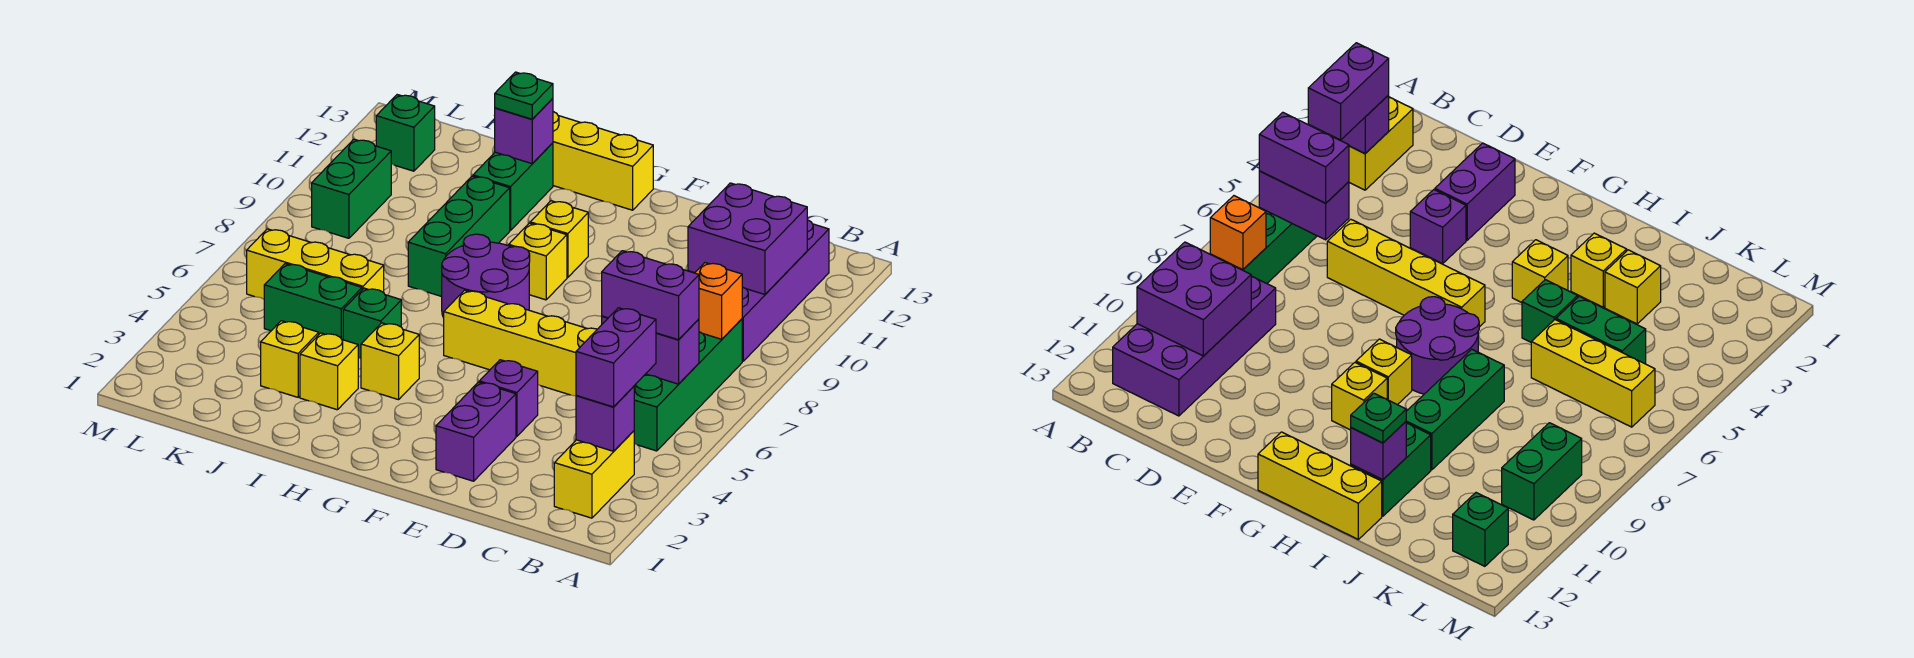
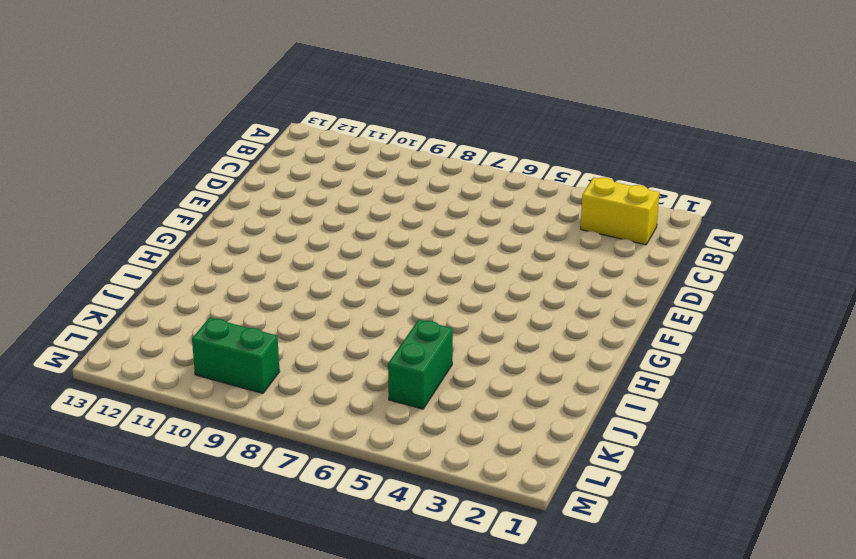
none -> green 1x4 brick [634,319,742,451]
none -> purple 2x4 brick [689,220,829,361]
none -> yellow 1x4 brick [444,290,597,396]

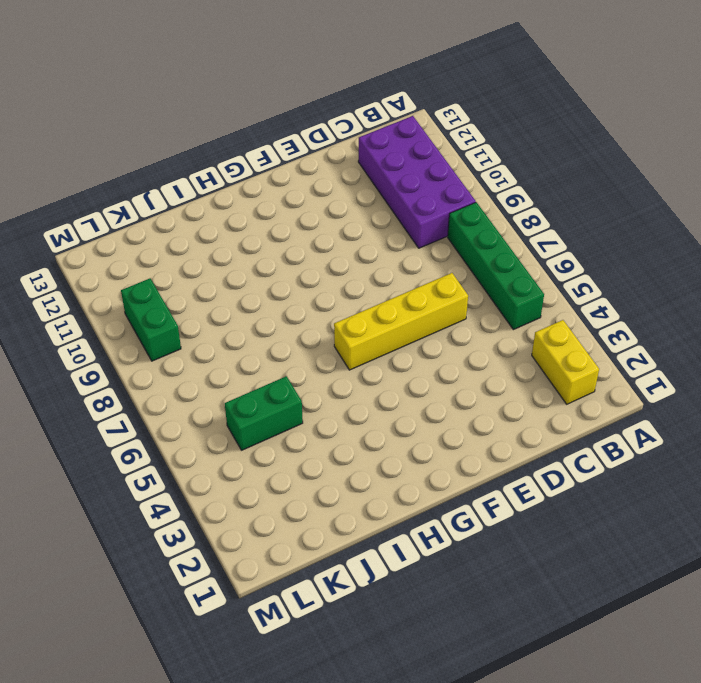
none -> purple 1x2 brick [436,382,516,481]
none -> purple 1x1 brick [479,360,538,436]
none -> purple 2x2 round brick [442,234,530,318]

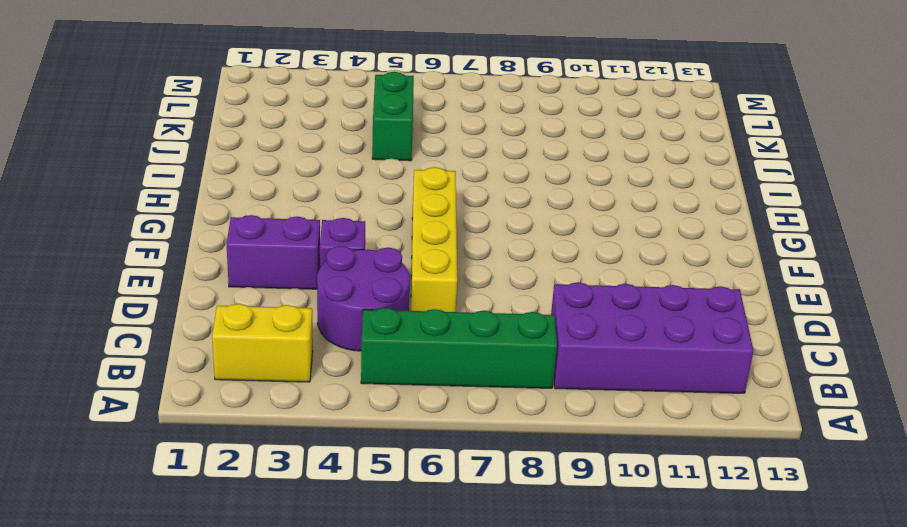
purple 2x2 round brick [317,246,410,351] -> purple 2x2 round brick moved to [442,234,530,318]
none -> yellow 1x1 brick [509,223,567,300]
none -> yellow 1x1 brick [530,201,588,277]
none -> yellow 1x3 brick [553,112,653,210]

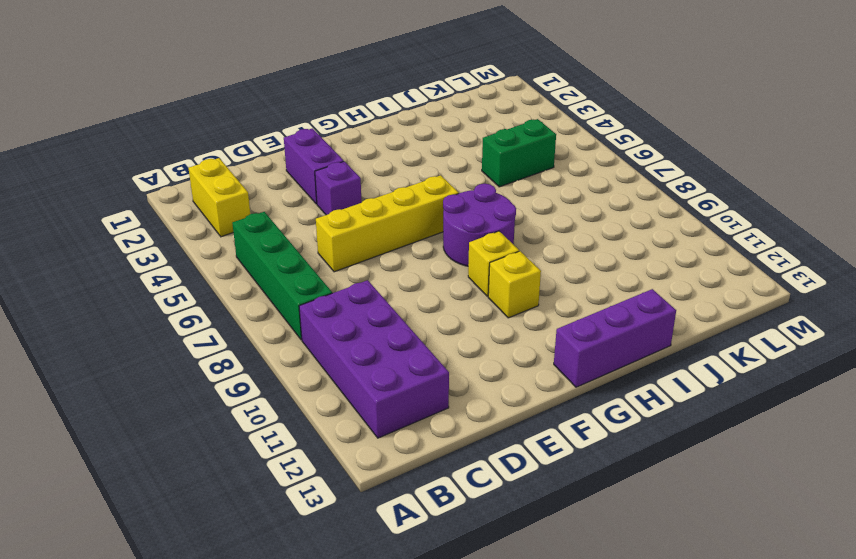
purple 1x3 brick [554,289,676,387] -> yellow 1x3 brick [553,112,653,210]
none -> yellow 1x1 brick [361,323,419,400]
none -> yellow 1x1 brick [300,333,358,410]
none -> green 1x1 brick [343,288,401,359]

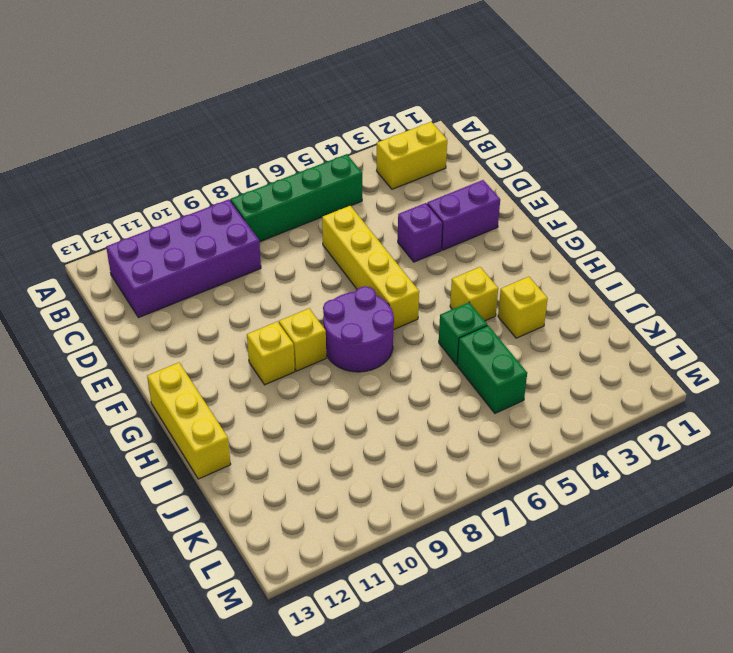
none -> green 1x3 brick [408,176,510,297]
none -> green 1x2 brick [473,143,553,230]
none -> yellow 1x1 brick [261,321,319,397]

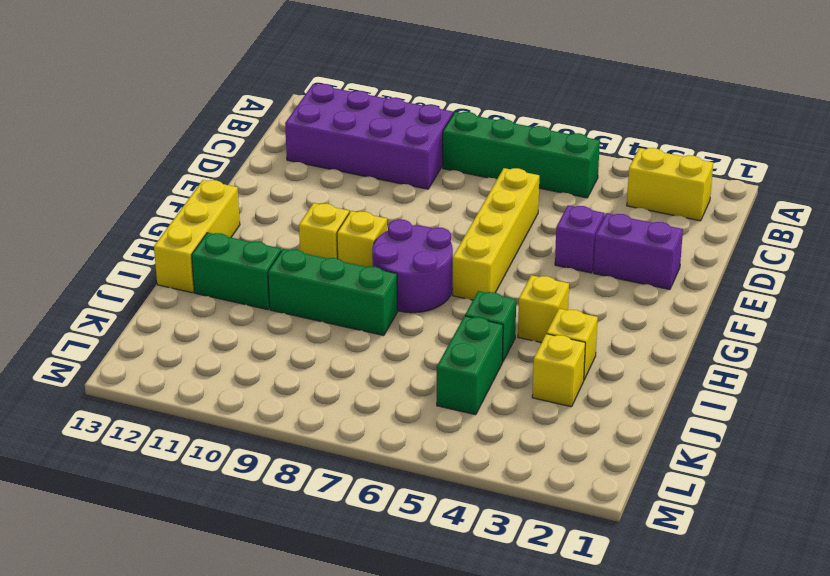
none -> yellow 1x3 brick [247,229,384,299]
none -> green 1x2 brick [312,139,391,238]
none -> green 1x1 brick [376,95,435,171]

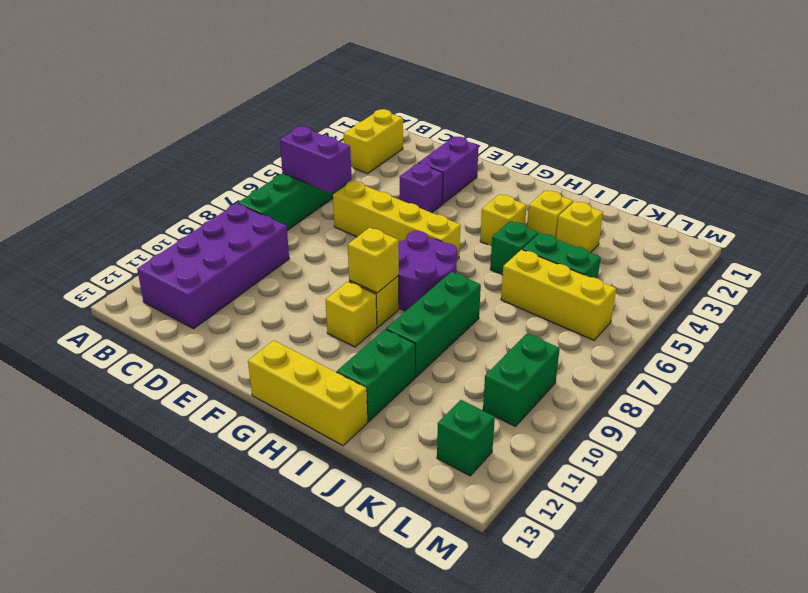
yellow 1x1 brick [348,228,399,293] -> none
none -> purple 1x1 brick [576,386,634,451]
none -> orange 1x1 brick [695,263,742,339]
none -> purple 2x2 brick [688,183,807,294]

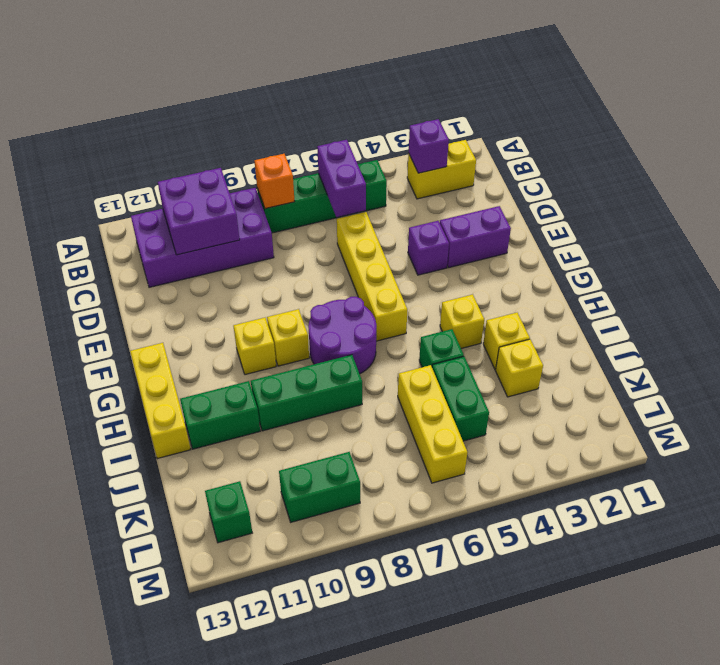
none -> purple 1x1 brick [495,98,553,164]
none -> purple 1x2 brick [576,308,656,407]
none -> purple 1x2 brick [602,251,699,340]

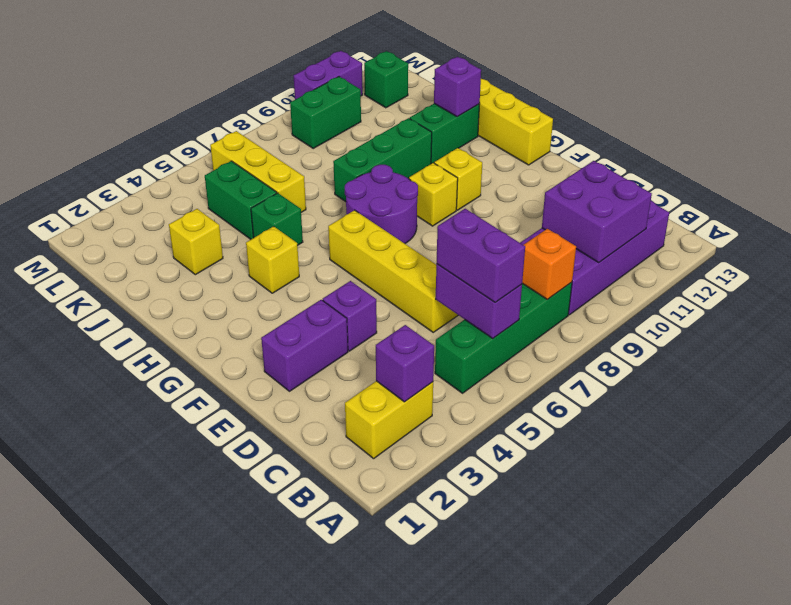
purple 1x2 brick [294,51,363,99] -> purple 1x2 brick moved to [576,308,656,407]
none -> yellow 1x1 brick [300,333,358,410]
none -> green 1x1 plate [495,72,553,119]

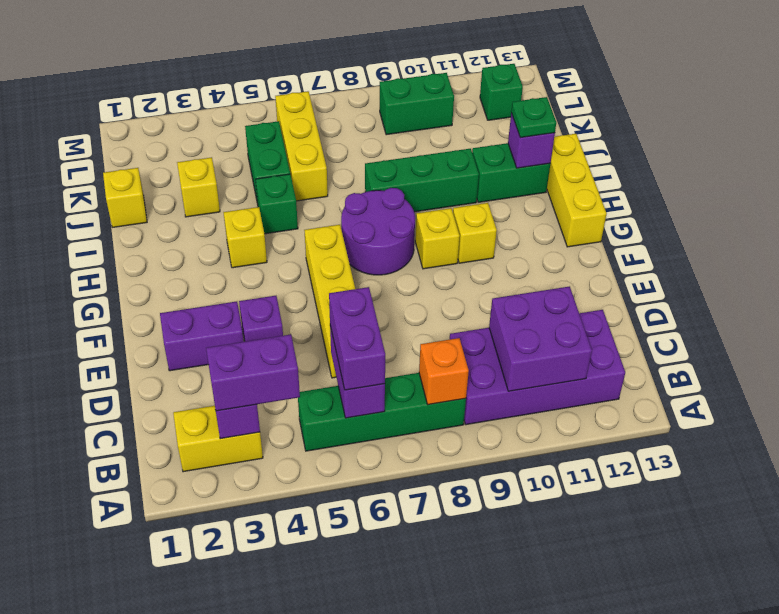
yellow 1x1 brick [103,168,147,227] -> yellow 1x1 brick moved to [300,333,358,410]

